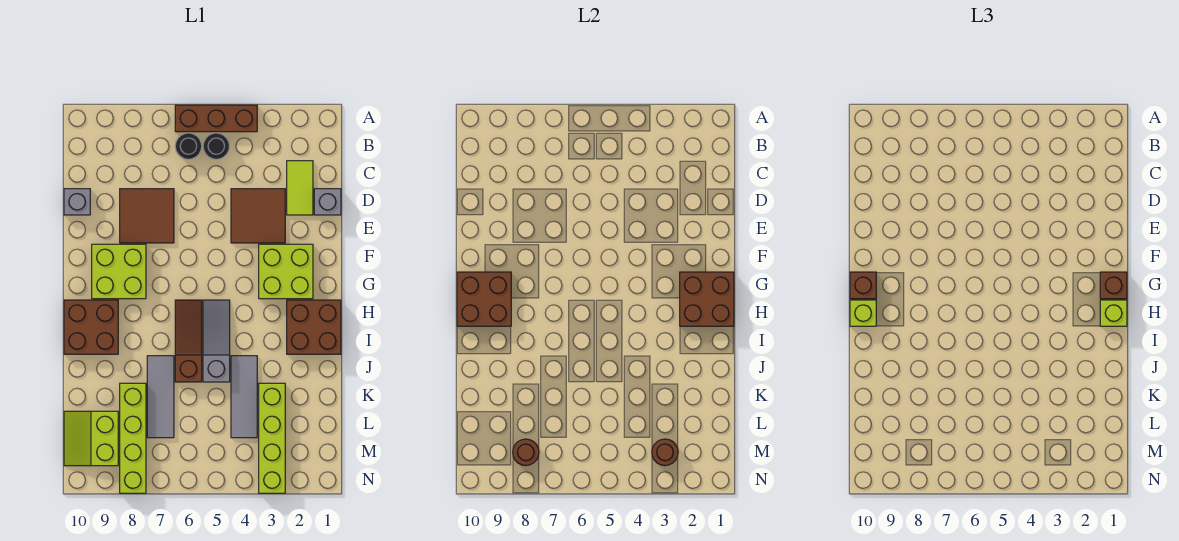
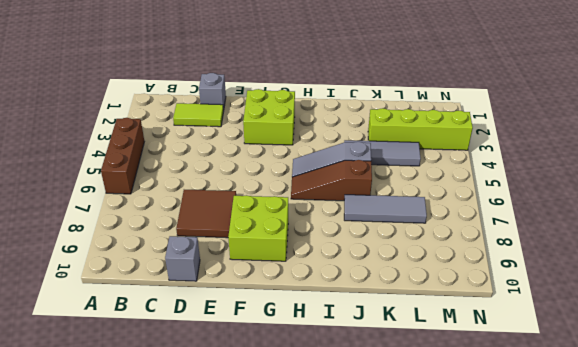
none -> black 1x1 round brick [203,133,229,159]
none -> black 1x1 round brick [175,133,202,159]
none -> brown 2x2 tile [231,189,285,243]

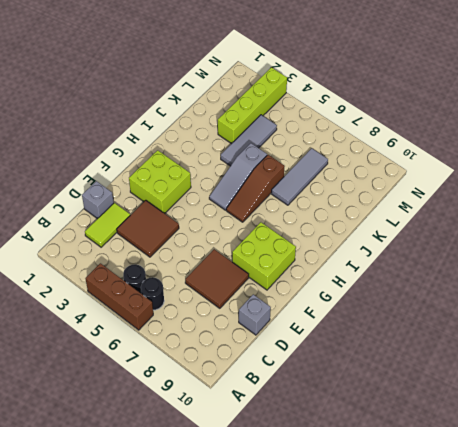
none -> brown 2x2 brick [287,300,341,354]
none -> brown 2x2 brick [64,300,118,354]
none -> lime 1x4 brick [120,383,146,493]

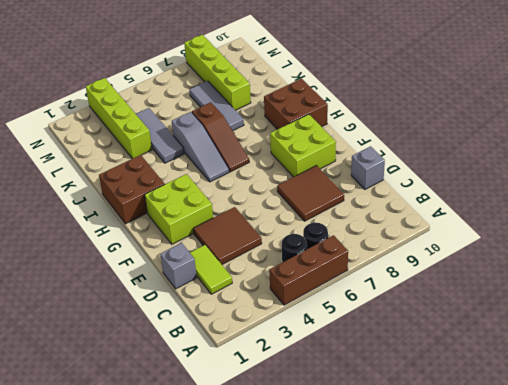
none -> lime 2x2 slope [64,411,118,466]
none -> brown 2x2 brick [680,272,734,326]
none -> brown 2x2 brick [457,272,511,326]

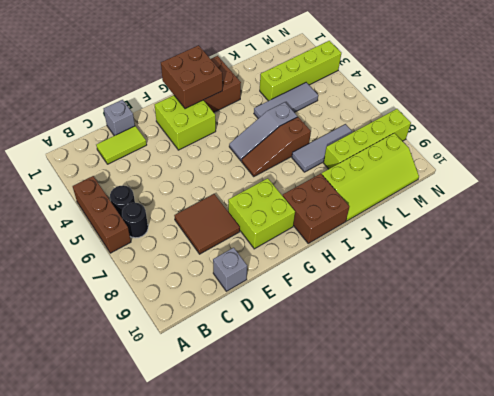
lime 2x4 slope [322,133,419,221] -> lime 2x2 slope [64,411,118,466]
none -> brown 2x2 tile [231,189,285,243]
none -> brown 2x2 brick [457,272,511,326]
none -> brown 1x1 round brick [652,439,678,466]

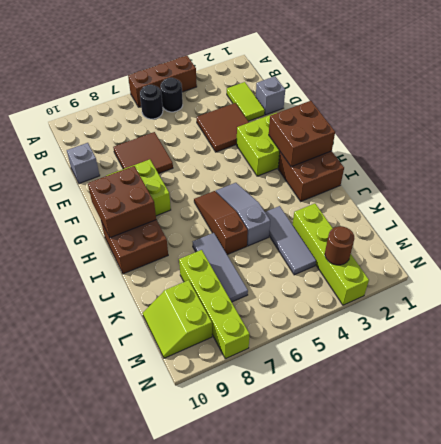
none -> brown 1x1 round brick [513,439,539,466]
none -> brown 1x1 brick [1100,272,1127,299]
none -> brown 1x1 brick [850,272,876,299]

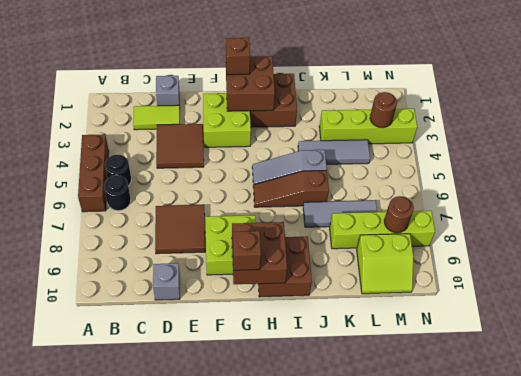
none -> lime 1x1 brick [1100,300,1127,326]
none -> lime 1x1 brick [850,300,876,326]

